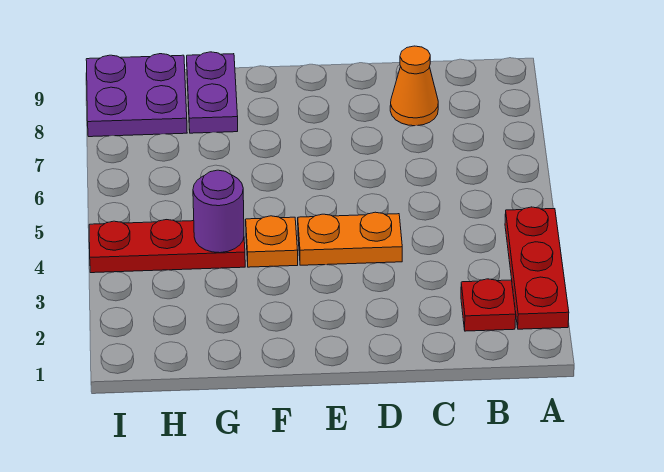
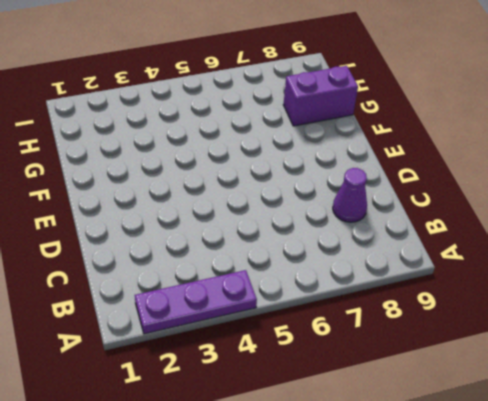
purple 1x3 plate [135,270,257,334] -> red 1x3 plate [505,207,569,329]
purple 1x1 cone [333,168,367,222] -> orange 1x1 cone [390,46,438,126]
purple 1x2 brick [283,66,358,126] -> purple 1x2 plate [187,52,238,133]
none -> red 1x1 plate [461,279,516,331]
none -> orange 1x2 plate [298,212,402,265]

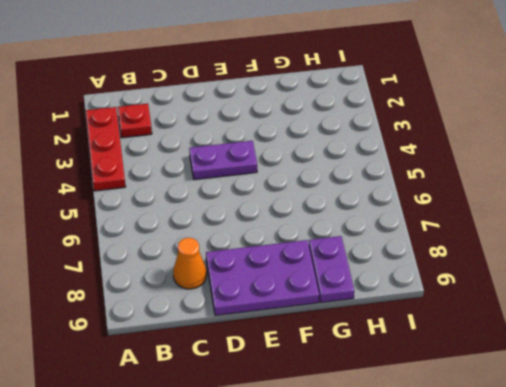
purple 1x2 plate [189,141,257,180] -> orange 1x2 plate [298,212,402,265]
purple 2x3 plate [206,240,319,316] -> none
none -> orange 1x1 plate [246,216,298,267]
none -> red 1x3 plate [89,220,245,273]

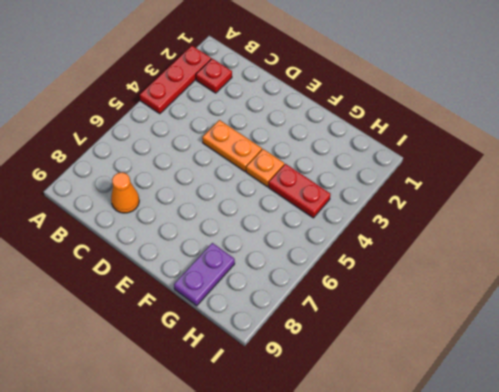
red 1x2 plate [269,164,331,218] -> red 1x3 plate [89,220,245,273]
none -> purple 2x2 plate [86,54,187,137]
none -> purple 1x1 round brick [193,170,244,253]

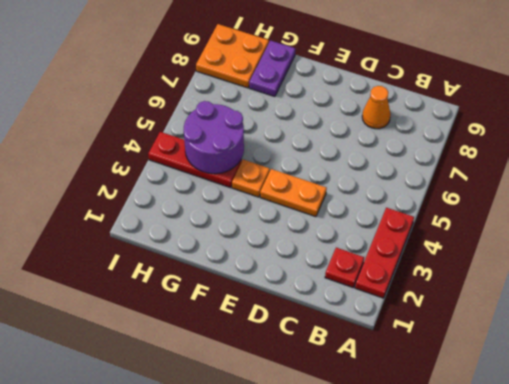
purple 2x2 round brick [184,101,244,174] -> purple 1x1 round brick [193,170,244,253]
orange 2x2 plate [196,24,269,88] -> purple 2x2 plate [86,54,187,137]

